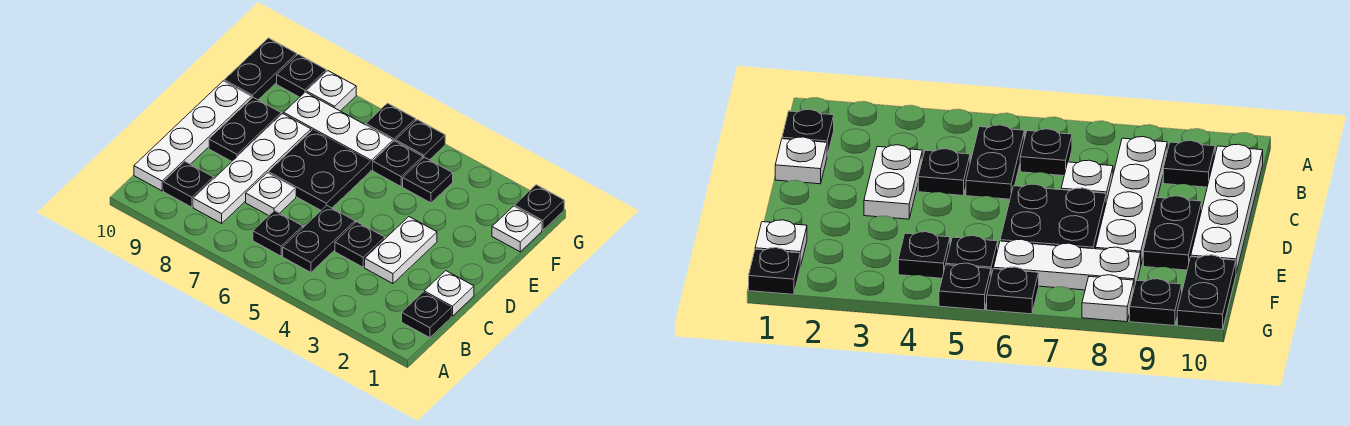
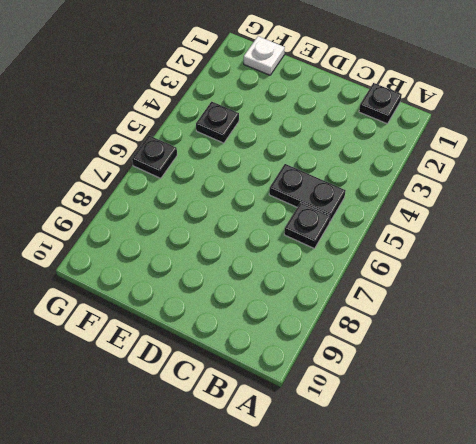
none -> white 1x4 plate [193,114,311,223]
none -> black 1x1 plate [164,162,213,207]
none -> white 1x4 plate [134,81,252,191]

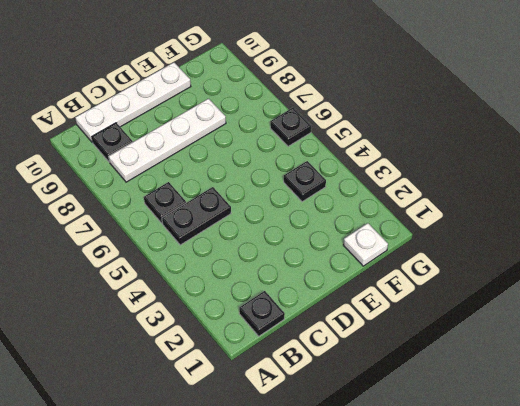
none -> white 1x1 plate [424,271,474,316]
none -> white 1x2 plate [365,217,437,284]
none -> black 1x1 plate [335,222,385,267]

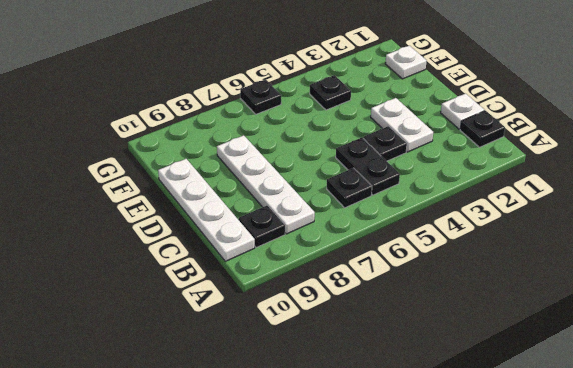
none -> white 1x1 plate [246,173,296,216]
none -> black 2x2 plate [268,130,371,210]
none -> black 1x2 plate [209,97,281,161]

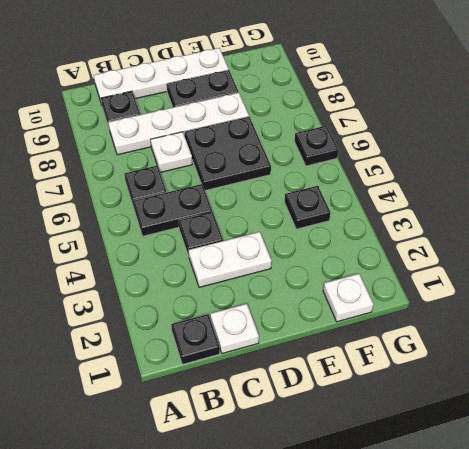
none -> black 1x1 plate [373,141,423,186]
none -> white 1x3 plate [284,92,393,170]
none -> black 1x2 plate [224,38,297,100]

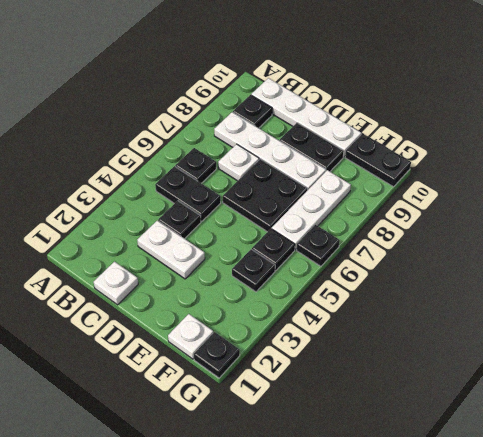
none -> black 1x1 plate [402,292,451,338]
none -> black 1x1 plate [396,120,445,160]
none -> white 1x1 plate [306,71,356,111]

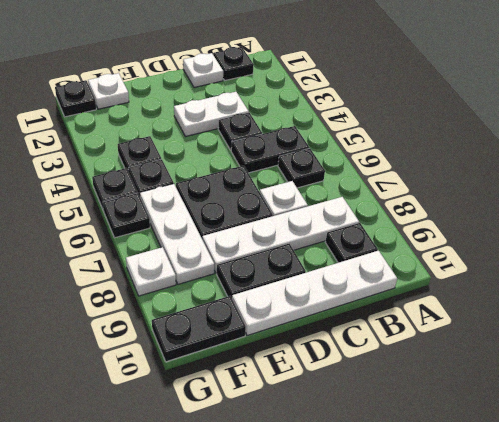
none -> black 1x1 plate [277,54,326,97]

